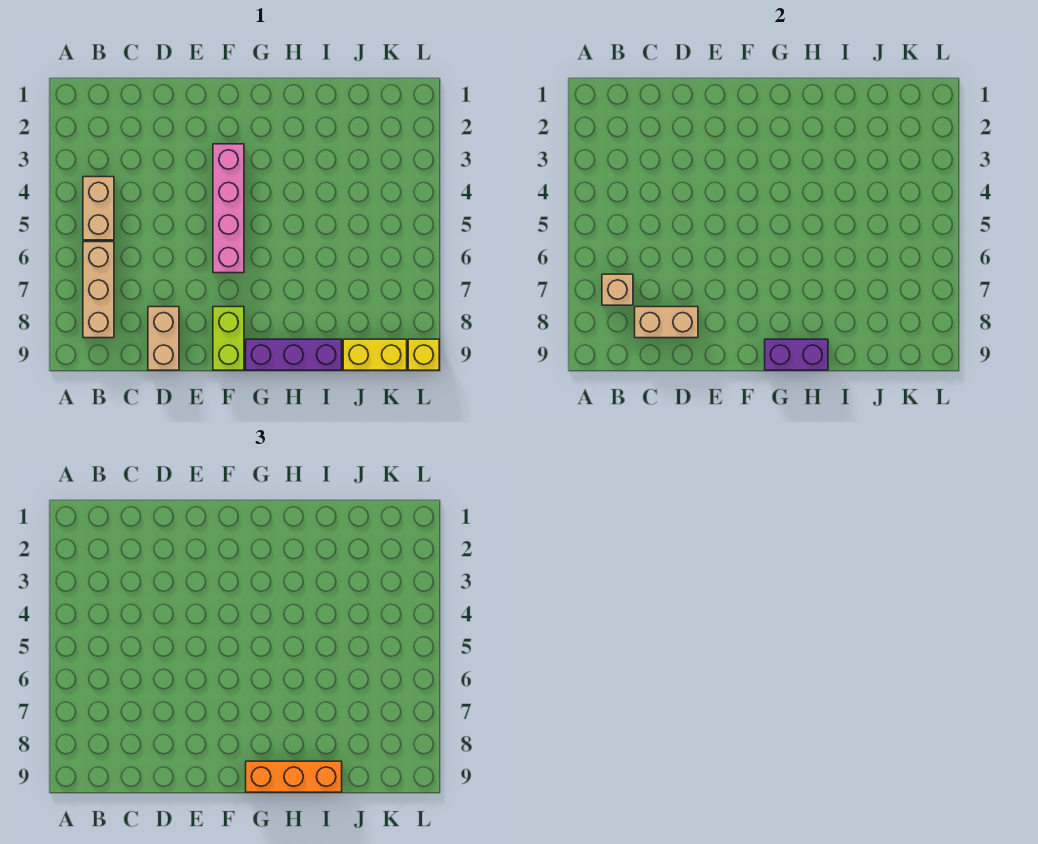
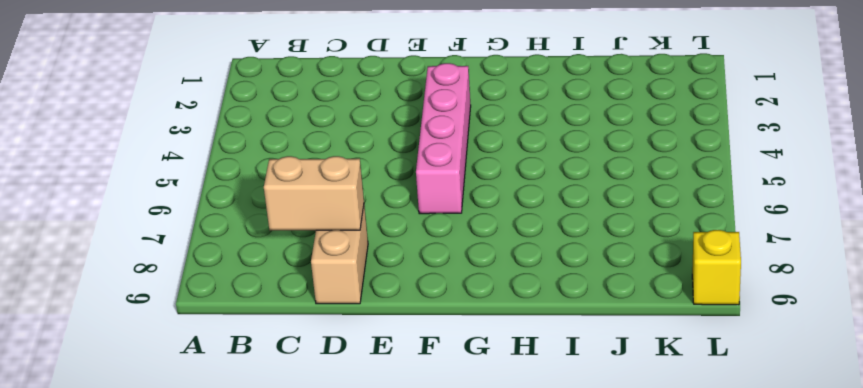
none -> tan 1x2 brick [83,177,114,240]
none -> tan 1x3 brick [83,242,114,338]
none -> lime 1x2 brick [213,307,244,370]

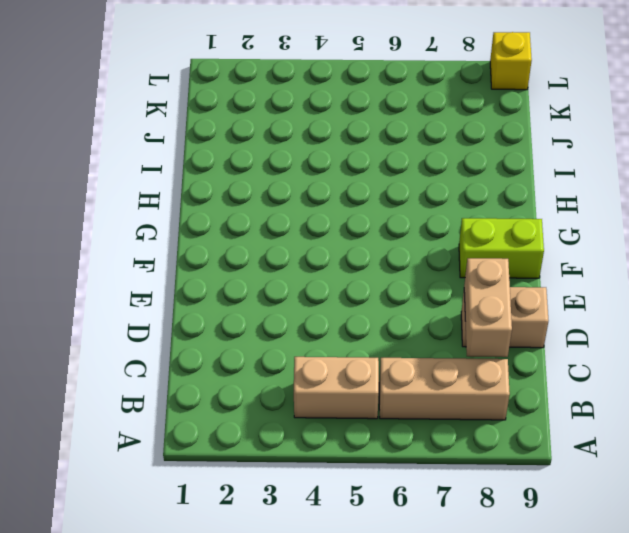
none -> pink 1x4 brick [213,144,244,273]
none -> purple 1x3 brick [246,339,342,370]
none -> yellow 1x2 brick [343,339,407,370]

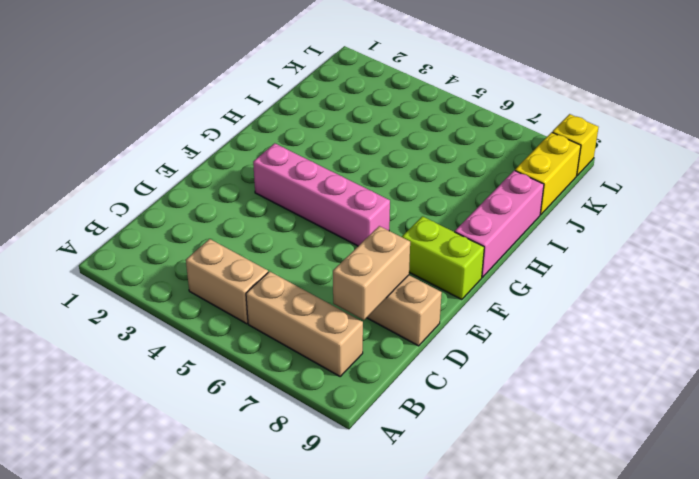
pink 1x3 brick [455,171,544,277] -> purple 1x3 brick [246,339,342,370]
none -> tan 1x1 brick [602,274,633,305]
none -> purple 1x2 brick [765,339,828,370]
none -> orange 1x3 brick [246,761,342,792]

